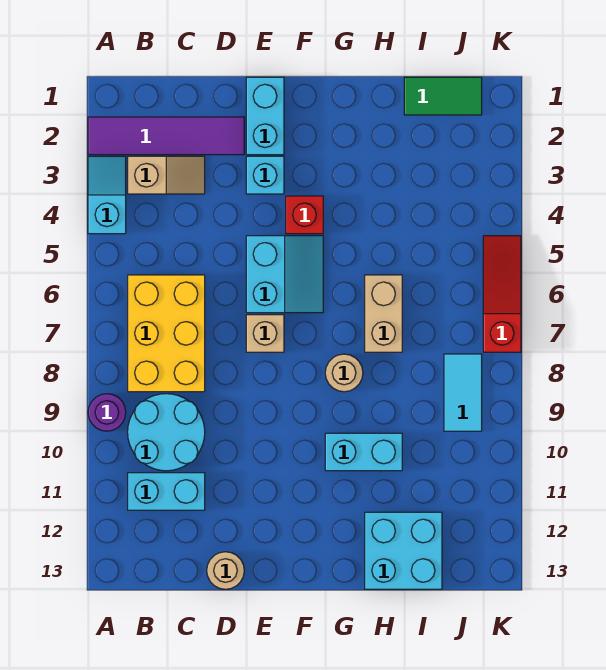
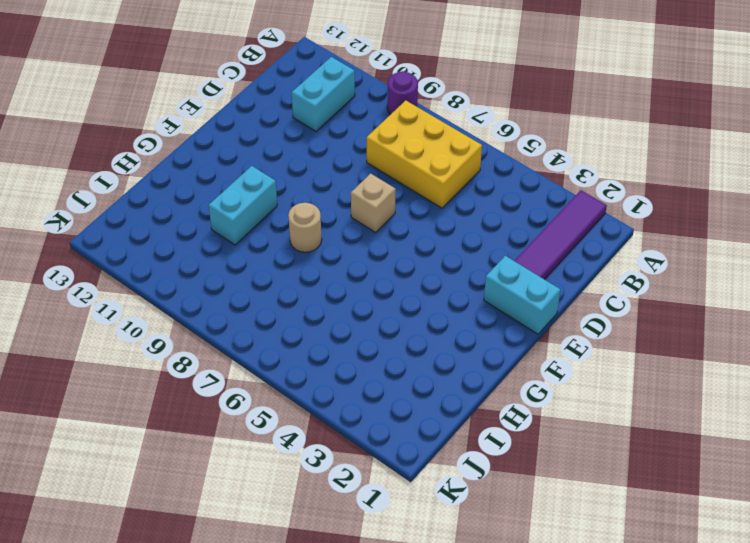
none -> cyan 1x2 slope [88,156,126,234]
none -> tan 1x2 slope [128,156,205,194]
none -> cyan 2x2 round brick [128,394,205,471]

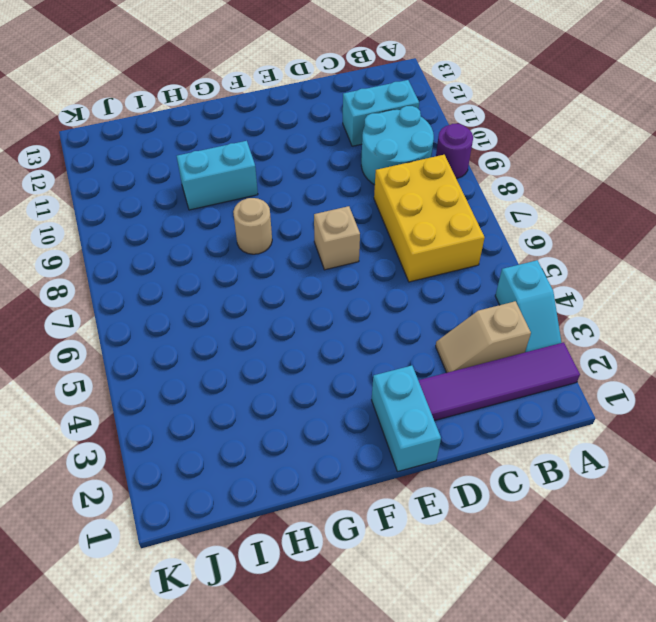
none -> tan 1x1 round brick [207,552,244,589]
none -> cyan 1x1 brick [246,156,284,194]
none -> cyan 2x2 slope [246,236,323,313]

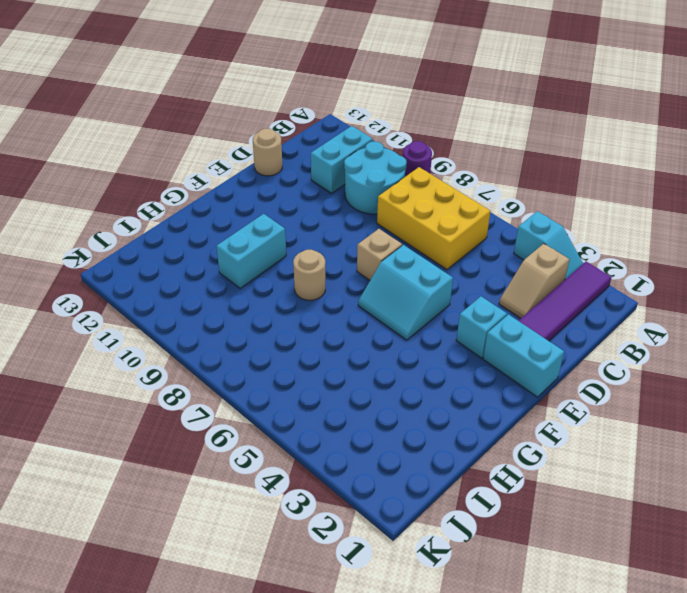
none -> red 1x1 brick [286,196,323,234]
none -> tan 1x2 brick [365,275,402,352]
none -> cyan 2x2 brick [365,512,442,589]

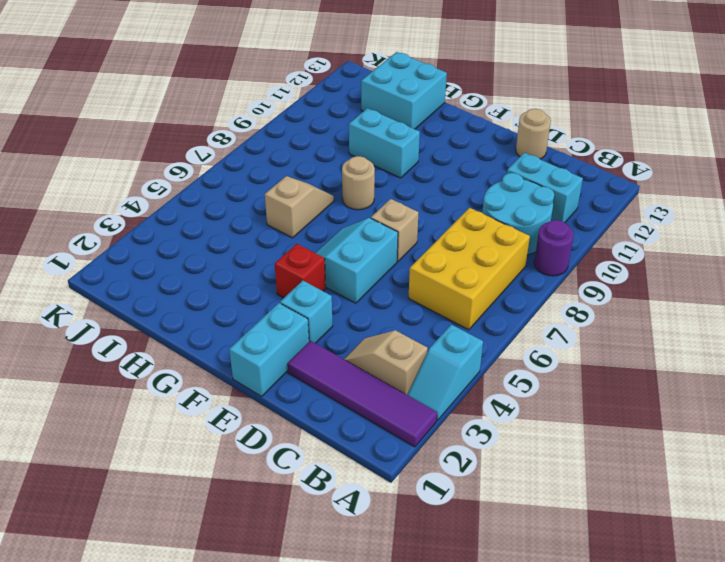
tan 1x2 slope [265,176,334,238] -> tan 1x2 brick [365,275,402,352]
none -> green 1x2 tile [404,77,482,115]
none -> cyan 1x2 tile [444,354,482,431]
none -> red 1x3 slope [483,236,521,352]

